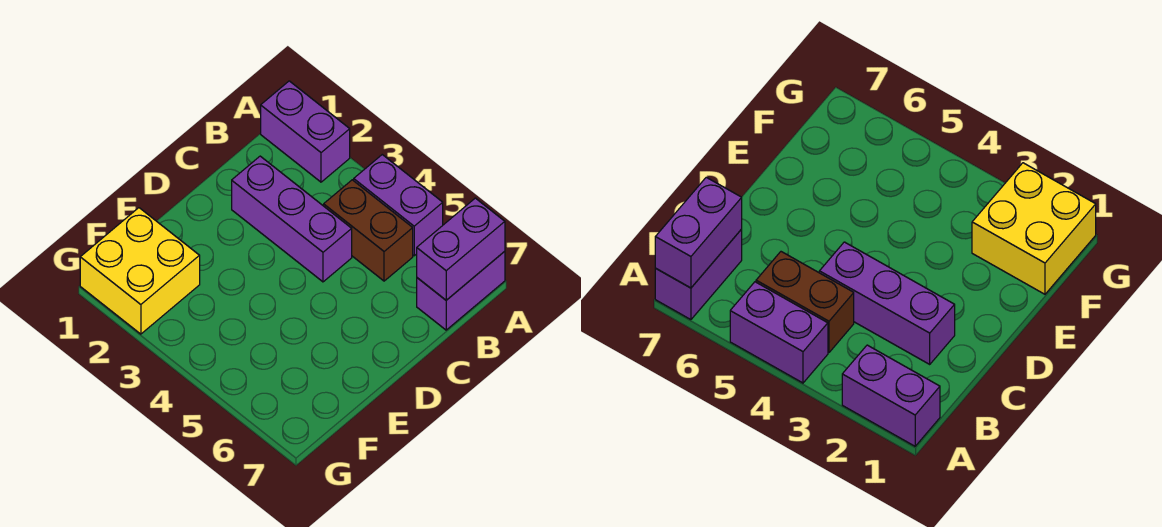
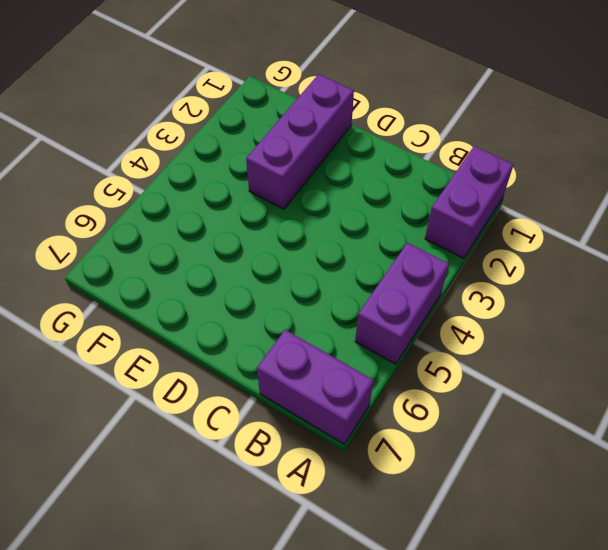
purple 1x3 brick [246,74,354,209] -> purple 1x3 brick moved to [232,156,352,282]
none -> brown 1x2 brick [324,180,413,281]
none -> yellow 2x2 brick [80,208,200,334]

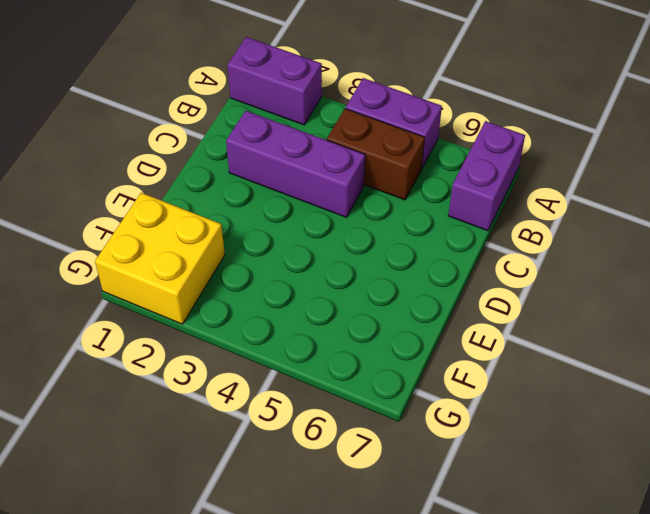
none -> purple 1x2 brick [417,198,505,300]

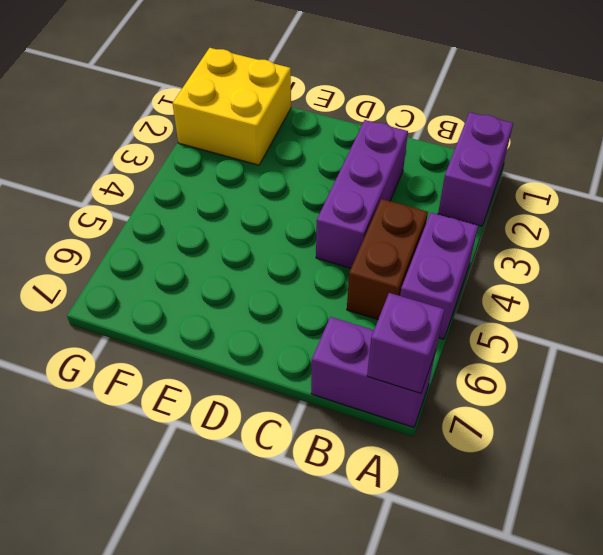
purple 1x1 brick [367,293,445,393] -> purple 1x2 brick [417,198,505,300]

